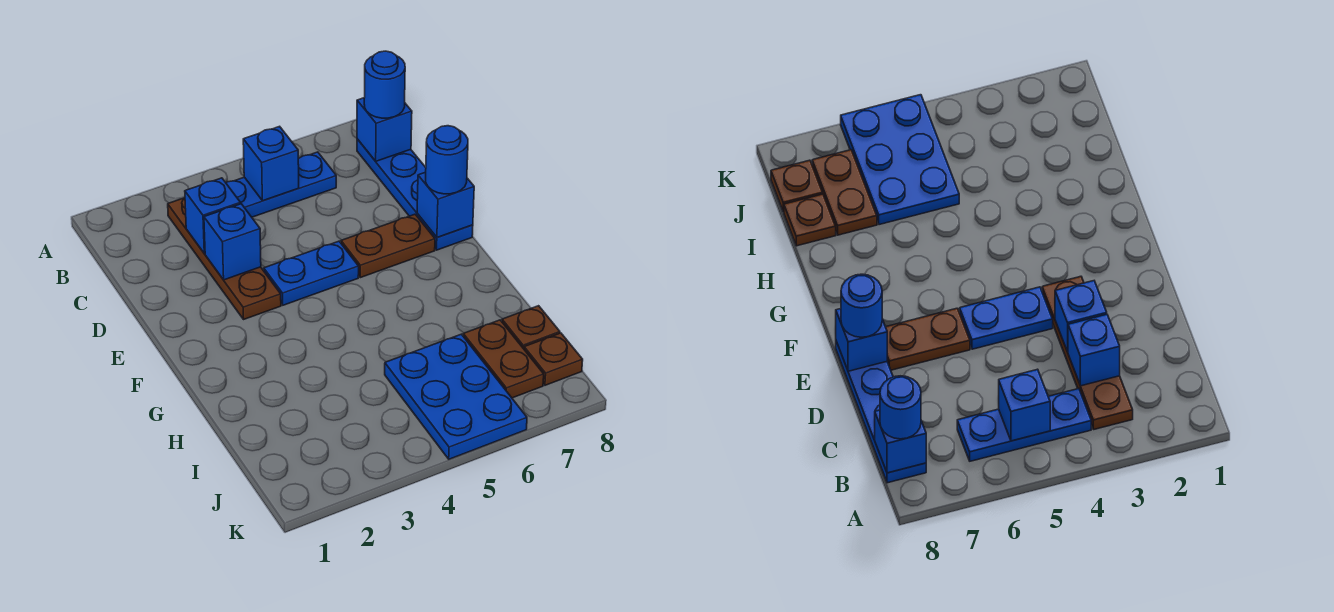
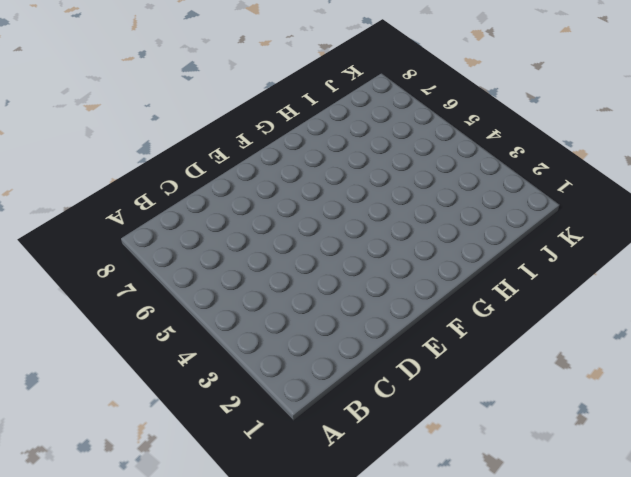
none -> brown 1x4 plate [168,198,281,319]
none -> blue 1x3 plate [226,152,336,217]
none -> blue 1x4 plate [357,139,473,250]

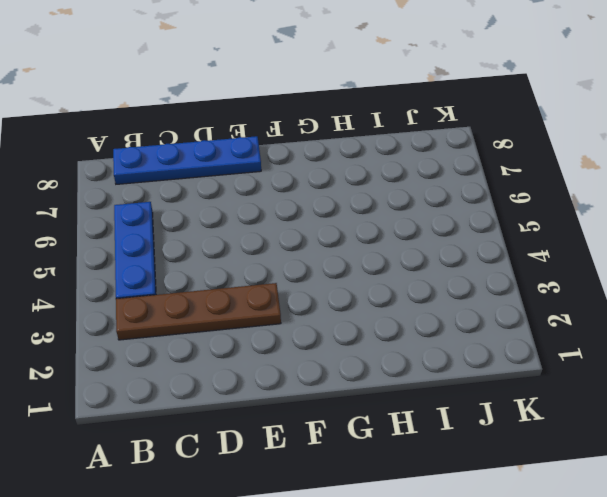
none -> blue 1x2 plate [264,241,359,305]
none -> brown 1x2 plate [341,214,435,278]
none -> blue 2x3 plate [385,334,527,459]

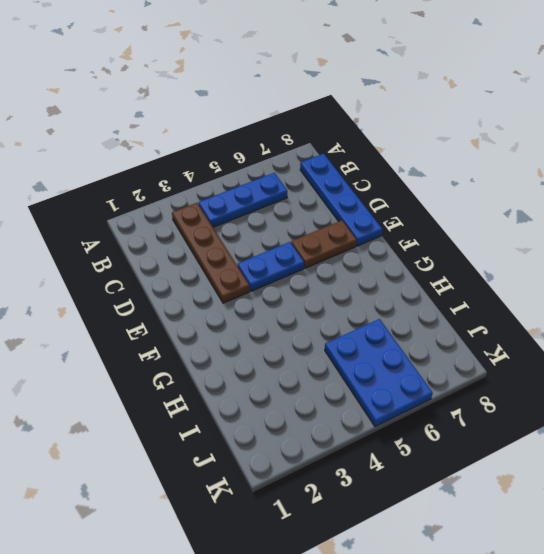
none -> brown 1x2 plate [463,320,544,398]
none -> brown 1x1 plate [502,306,560,349]
none -> brown 1x1 plate [524,333,583,385]

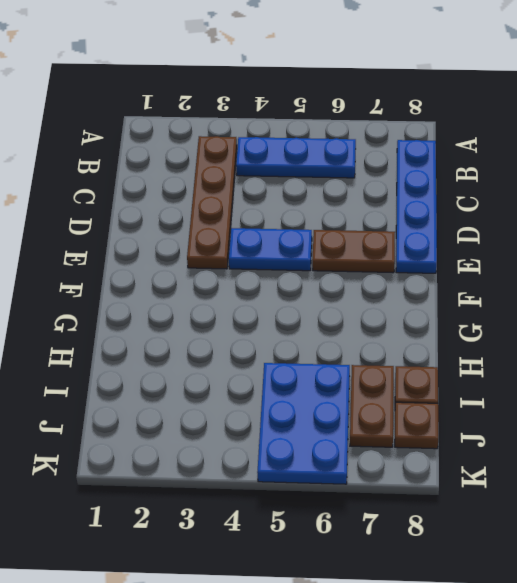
none -> blue 1x1 brick [243,126,299,201]
none -> blue 1x1 brick [357,98,412,161]
none -> blue 1x1 brick [185,178,241,253]

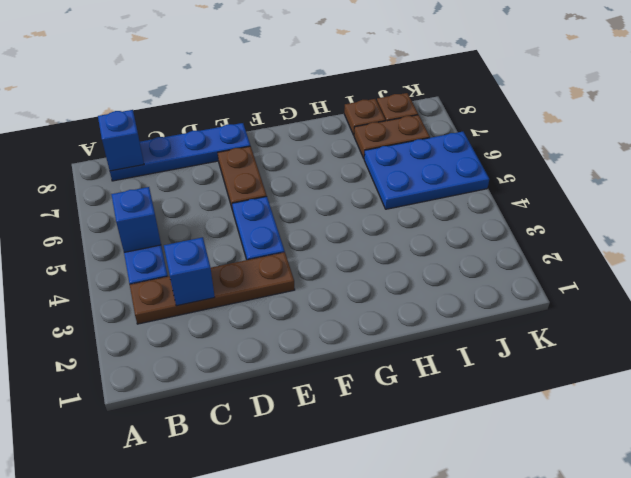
none -> blue 1x1 brick [204,204,261,280]
none -> blue 1x1 brick [417,172,474,238]
none -> blue 1x1 round brick [364,51,405,118]

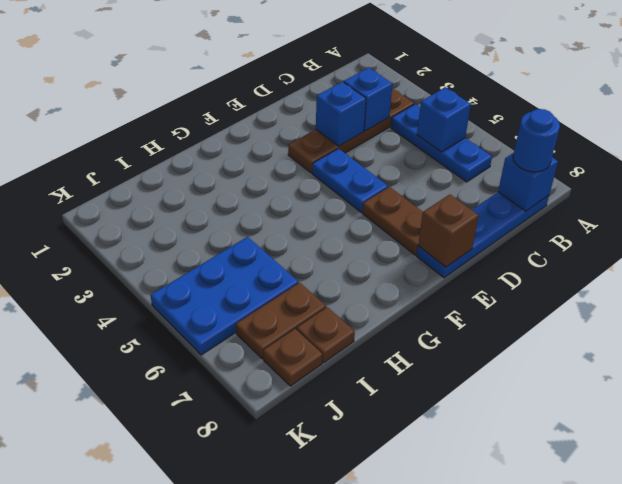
brown 1x1 brick [418,195,479,267] -> blue 1x1 brick [417,172,474,238]
none -> blue 1x1 round brick [426,126,468,194]

